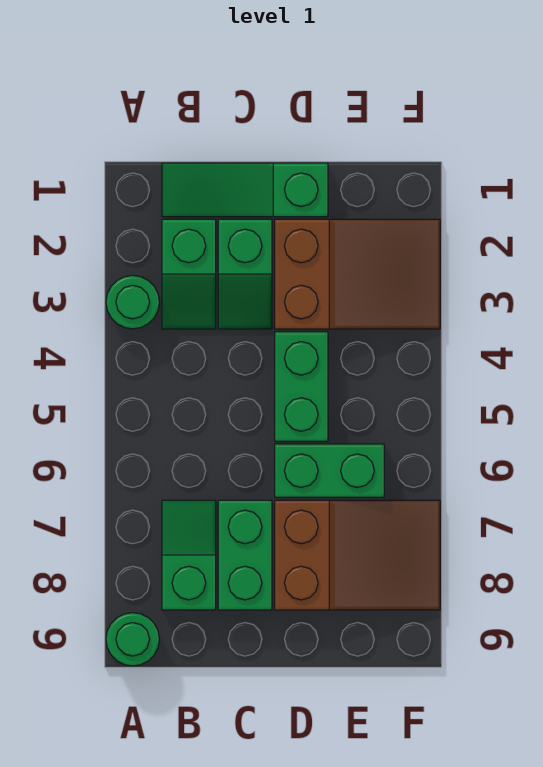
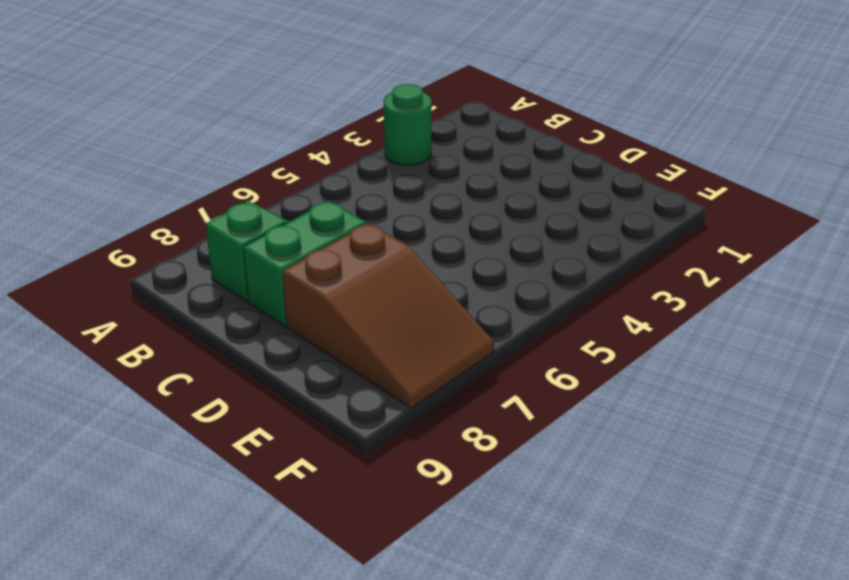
none -> green 1x1 round brick [106,613,159,666]
none -> green 1x3 slope [162,163,328,217]

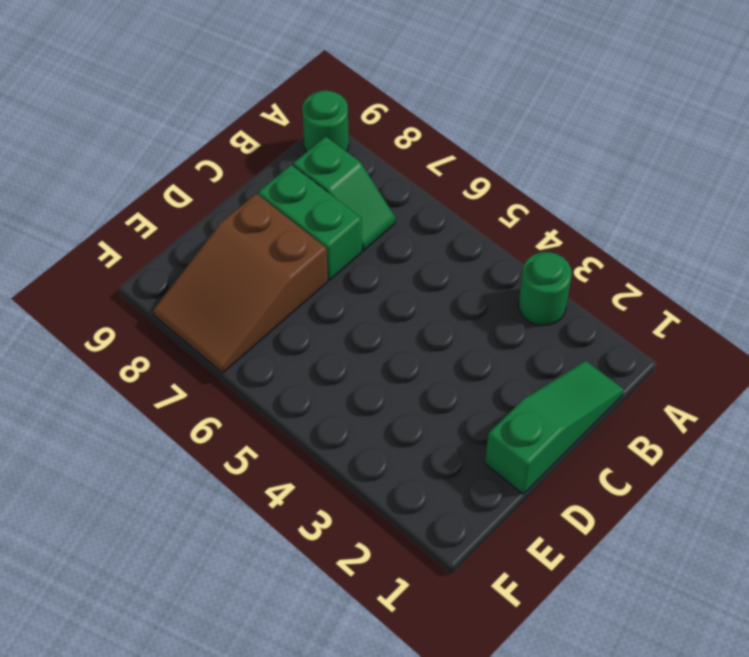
none -> green 1x2 slope [162,219,216,329]
none -> green 1x2 slope [218,219,272,329]

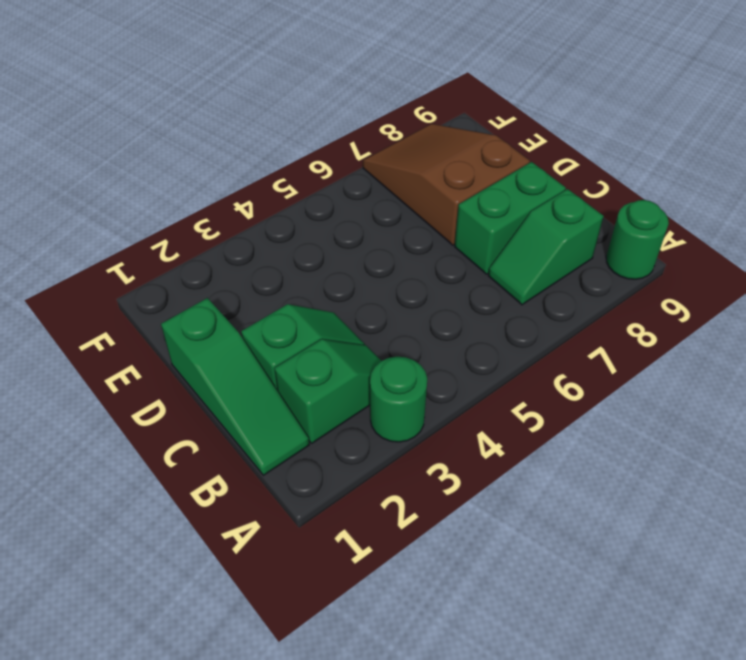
none -> brown 2x3 slope [275,219,440,329]
none -> green 1x2 brick [275,332,328,441]

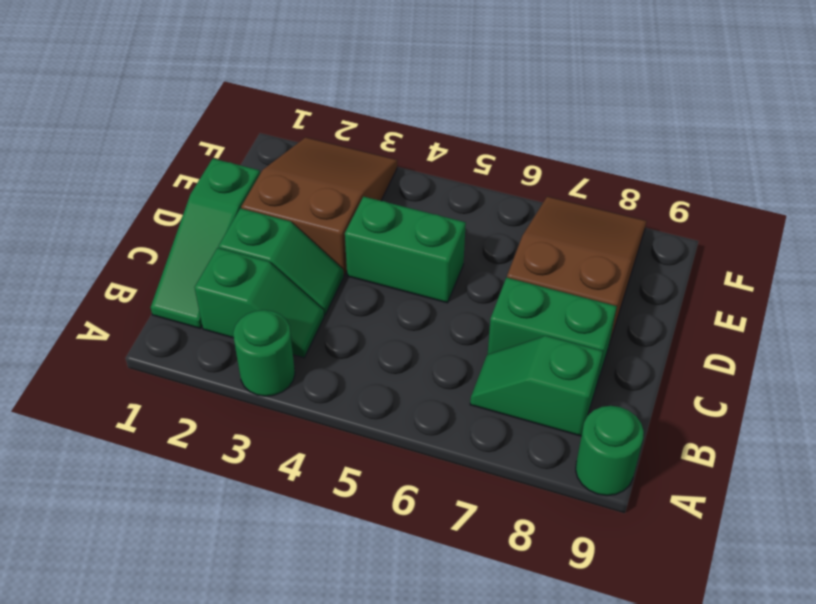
none -> green 1x2 brick [275,444,384,497]

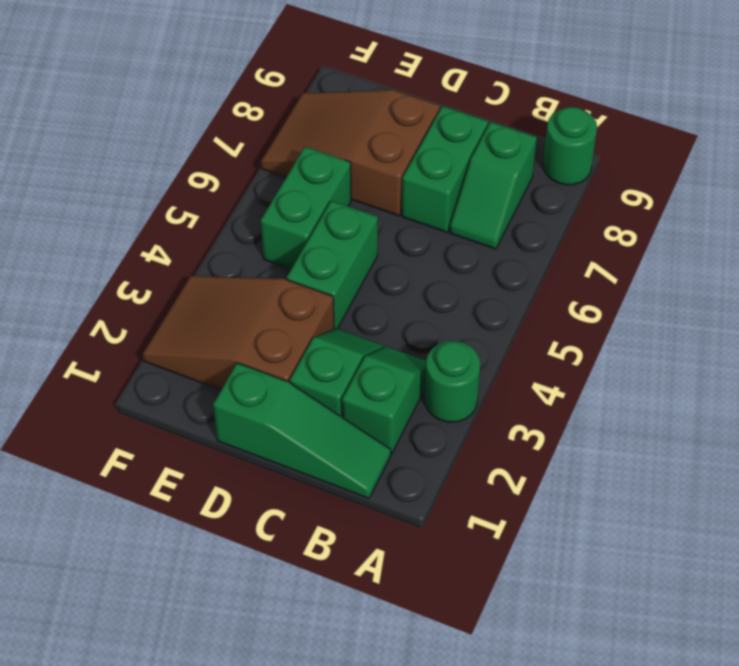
green 1x2 brick [261,147,351,269] -> green 1x2 brick turned to [275,444,384,497]

